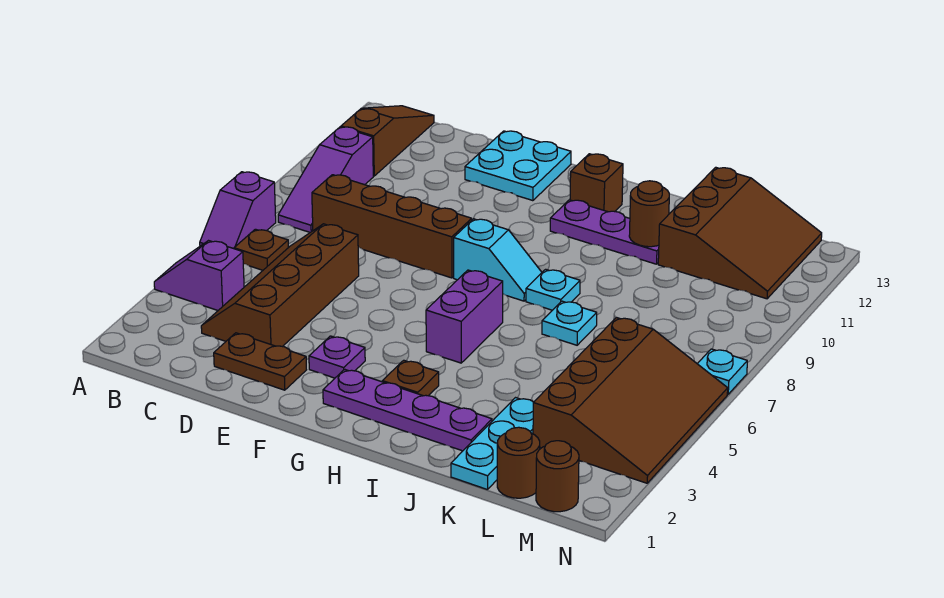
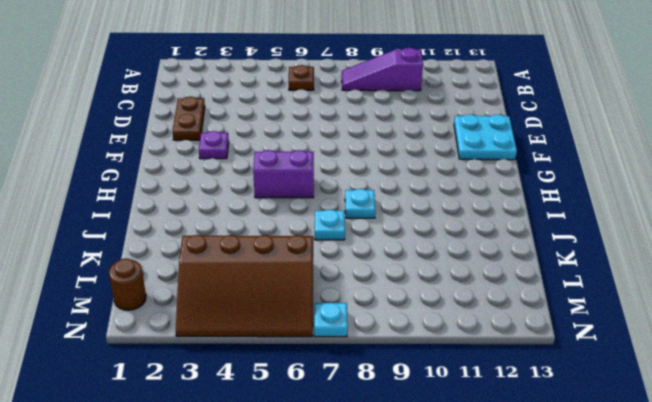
none -> purple 1x2 slope [154,241,244,310]
none -> purple 1x2 slope [200,172,276,249]
none -> brown 1x3 slope [341,106,434,176]

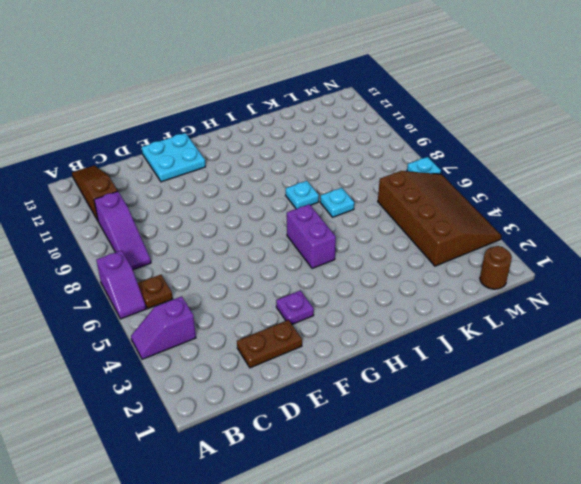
none -> brown 2x4 slope [201,224,359,347]
none -> brown 1x4 brick [312,175,472,278]
none -> purple 1x4 plate [323,369,492,451]

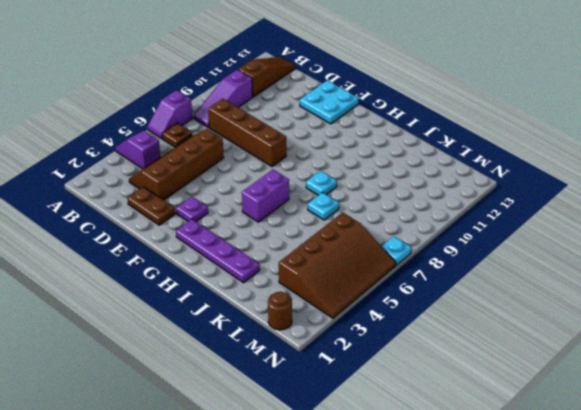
none -> cyan 1x2 slope [454,219,542,301]
none -> brown 1x1 plate [382,360,439,396]
none -> purple 1x3 plate [550,200,659,264]

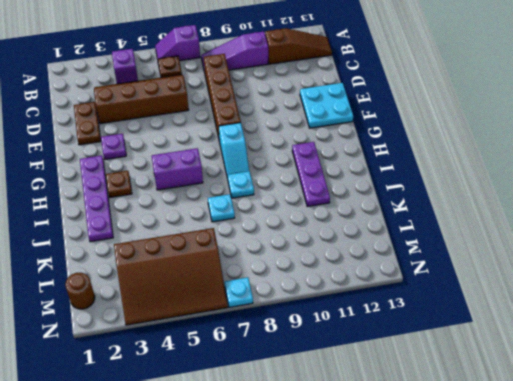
none -> brown 1x1 brick [570,154,623,212]
none -> cyan 1x3 plate [451,398,534,490]
none -> brown 3x3 slope [658,167,822,299]

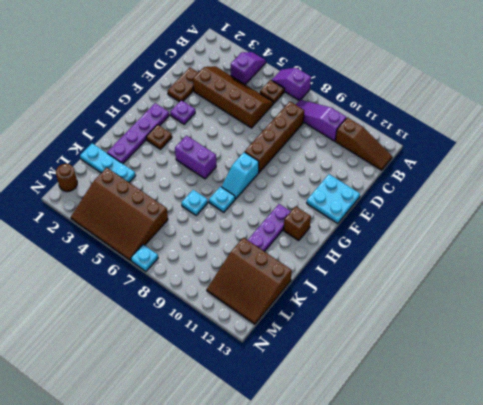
none -> brown 1x1 round brick [497,427,540,498]
none -> brown 1x1 round brick [629,181,669,247]

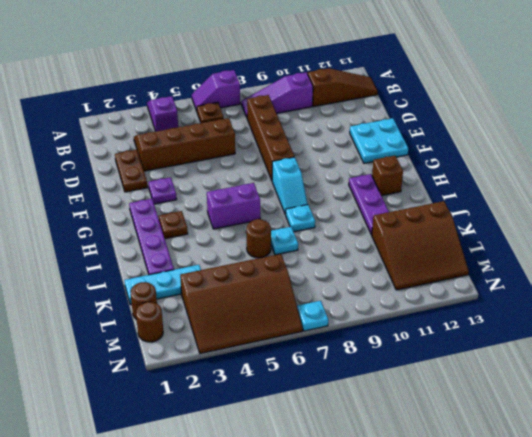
brown 1x1 round brick [246,219,271,258] -> brown 1x1 round brick moved to [629,181,669,247]

